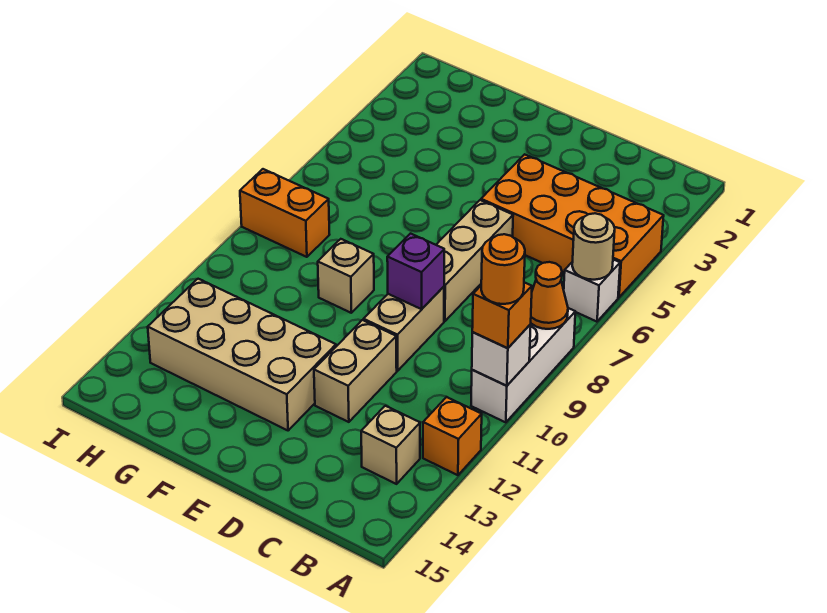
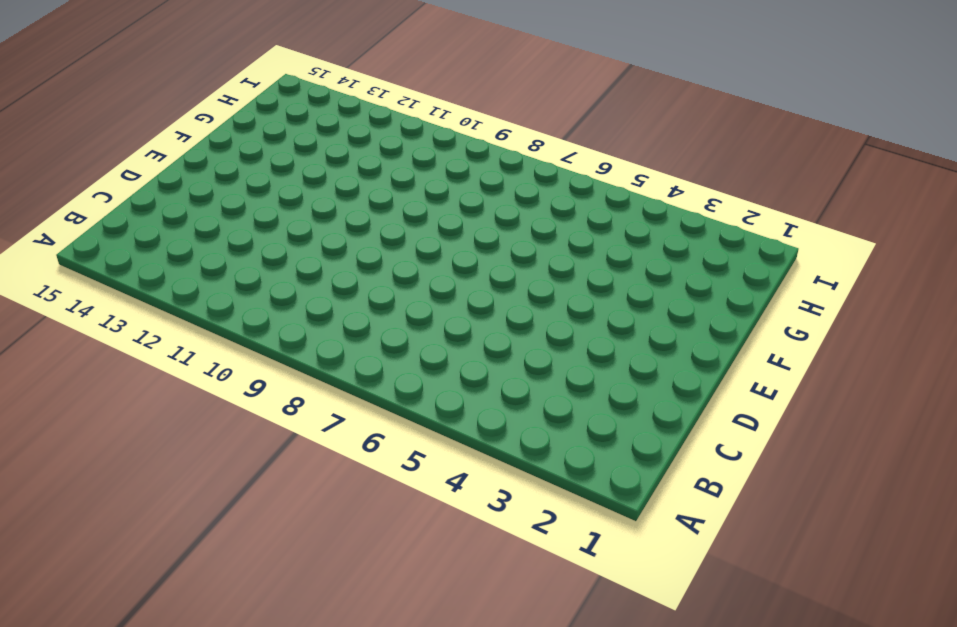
none -> orange 2x4 brick [481,154,664,297]
none -> white 1x1 brick [564,259,620,322]
none -> white 1x3 brick [471,308,575,422]

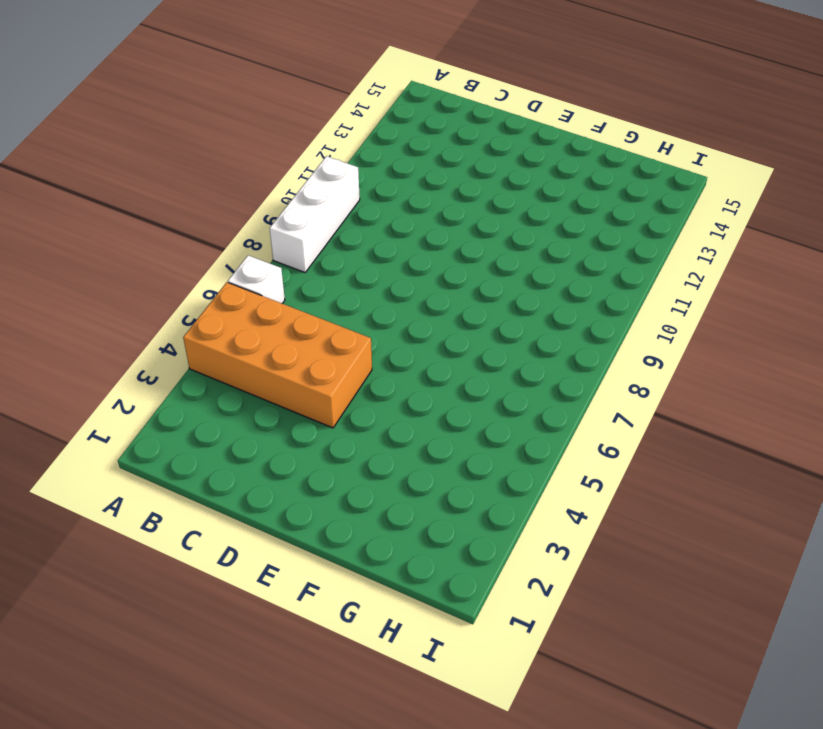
none -> orange 1x1 brick [423,397,482,475]
none -> tan 1x1 brick [361,406,420,484]
none -> tan 1x3 brick [436,200,513,321]

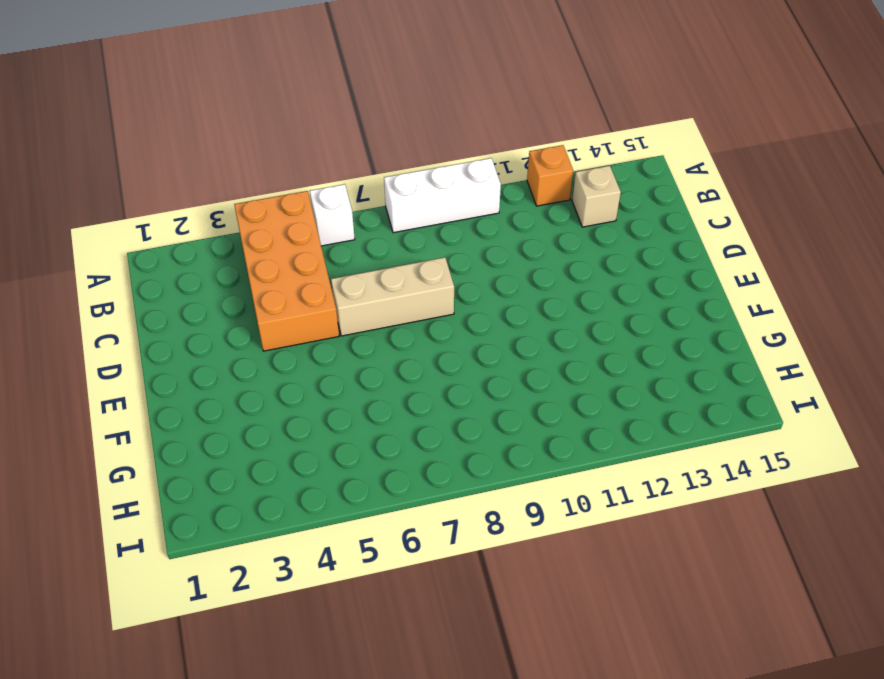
none -> tan 1x2 brick [364,287,444,371]
none -> tan 1x2 brick [314,320,397,422]
none -> tan 2x4 brick [148,279,336,431]

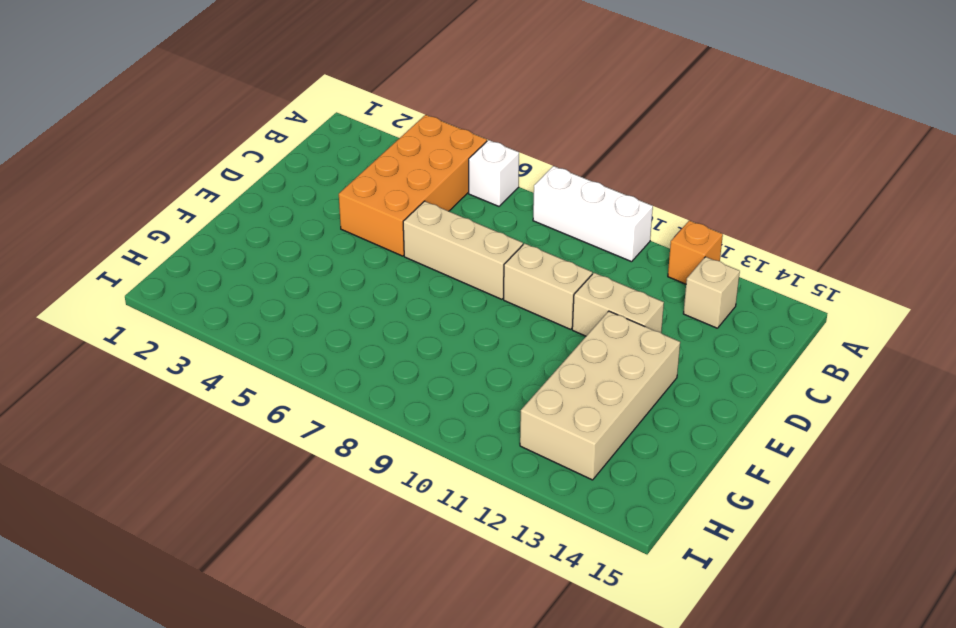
none -> tan 1x1 brick [318,239,374,313]
none -> orange 1x2 brick [240,169,330,257]
none -> tan 1x1 round brick [572,213,615,280]

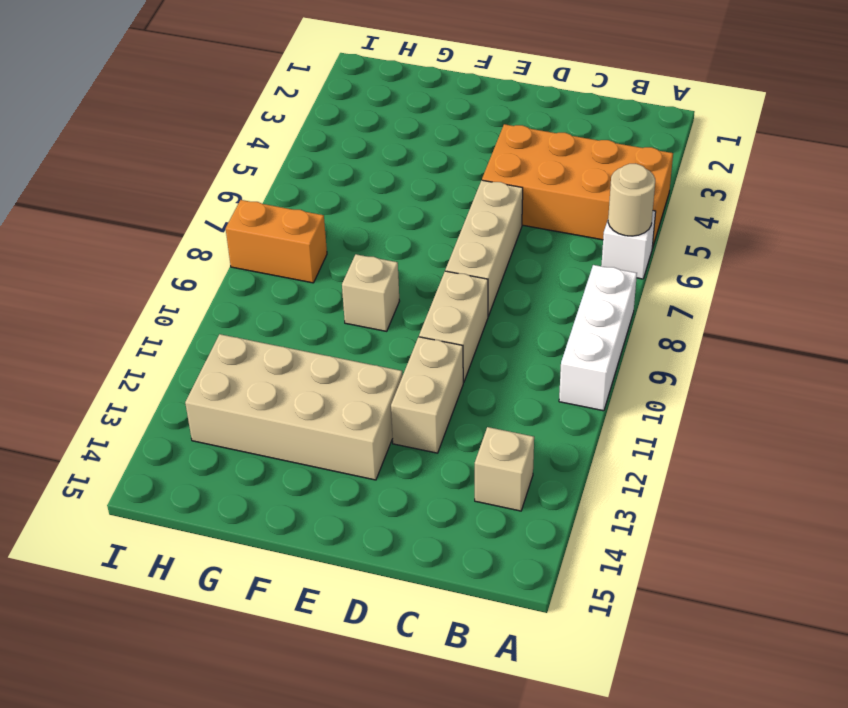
none -> orange 1x1 brick [423,397,482,475]
none -> orange 1x1 cone [531,262,568,329]
none -> white 1x1 brick [472,324,531,386]

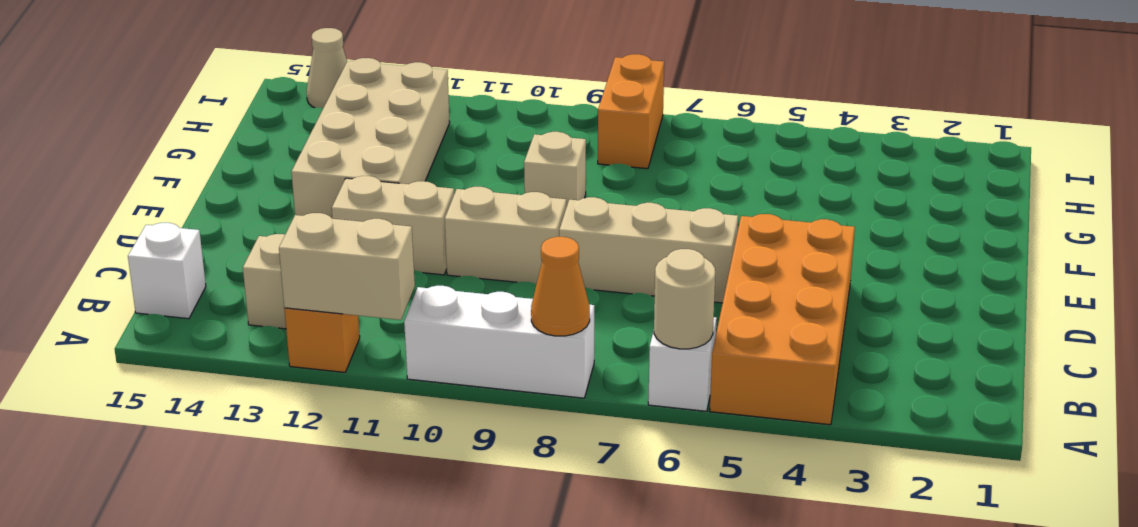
tan 1x2 brick [279,213,415,320] -> none
white 1x1 brick [128,223,206,319] -> white 1x1 brick moved to [472,324,531,386]
tan 1x1 cone [307,28,347,108] -> none
none -> purple 1x1 brick [387,234,444,309]
none -> orange 1x1 brick [472,282,532,348]
none -> orange 1x1 round brick [481,234,525,304]

